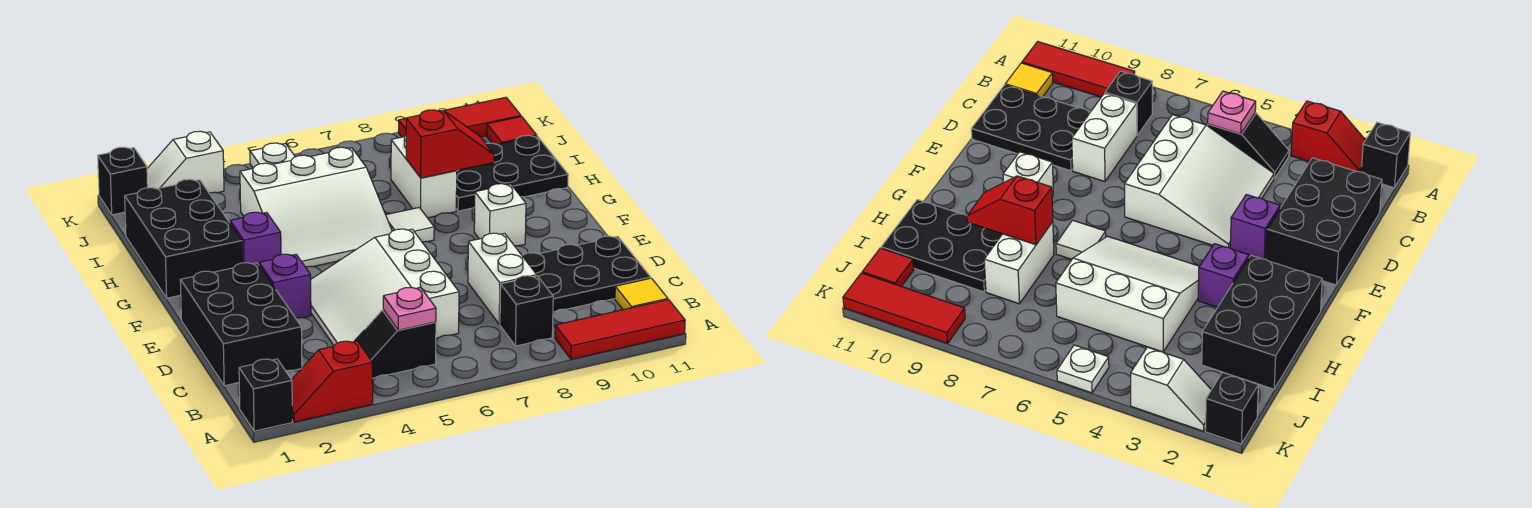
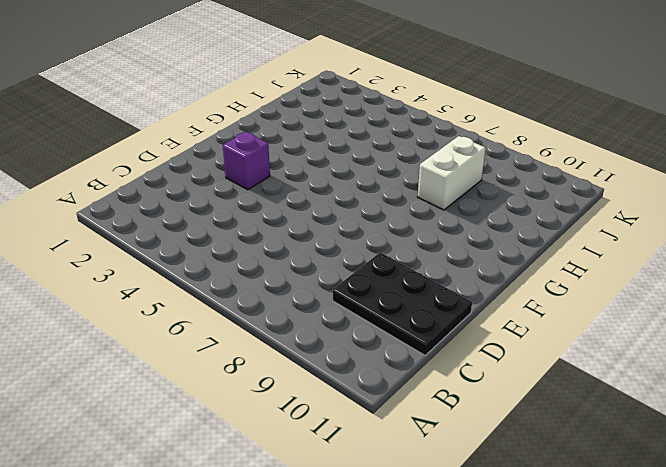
none -> black 1x1 brick [239,359,293,431]
none -> red 1x2 slope [292,341,373,422]
none -> red 1x3 tile [555,300,685,359]

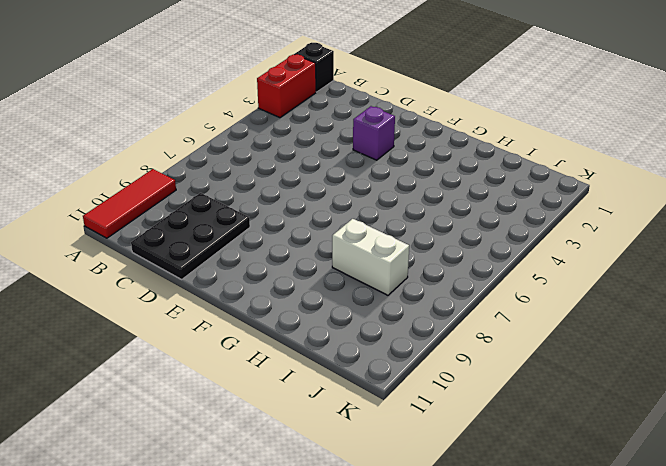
red 1x2 brick [257,54,316,118] -> red 1x2 slope [292,341,373,422]
none -> black 1x2 slope [354,310,436,378]
none -> black 1x1 brick [500,276,553,346]
none -> yellow 1x1 tile [615,278,668,310]

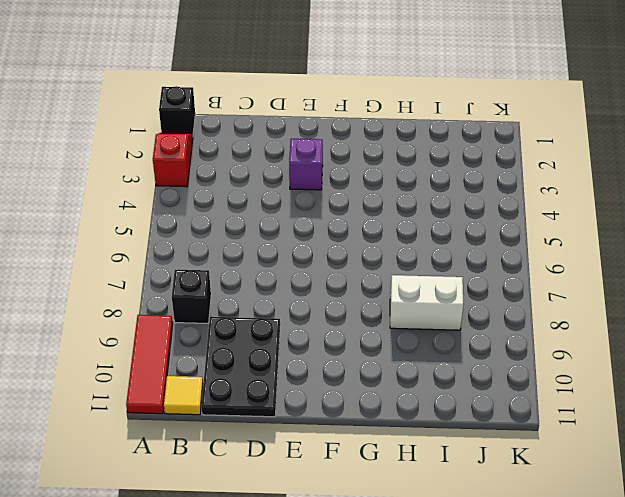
none -> black 1x2 slope [354,310,436,378]
none -> black 2x3 brick [180,263,302,386]
none -> white 3x3 slope [311,229,459,346]

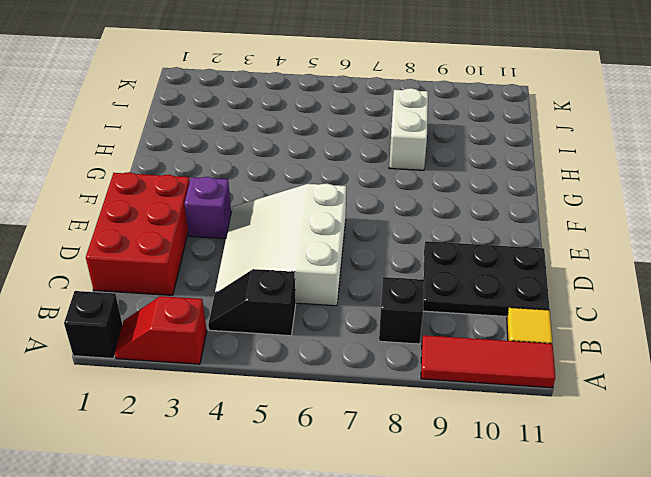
red 2x3 brick [86,172,190,295] -> black 2x3 brick [180,263,302,386]
none -> white 1x2 brick [468,233,537,324]
none -> white 1x1 brick [474,184,526,246]
none -> black 2x3 brick [125,179,242,298]

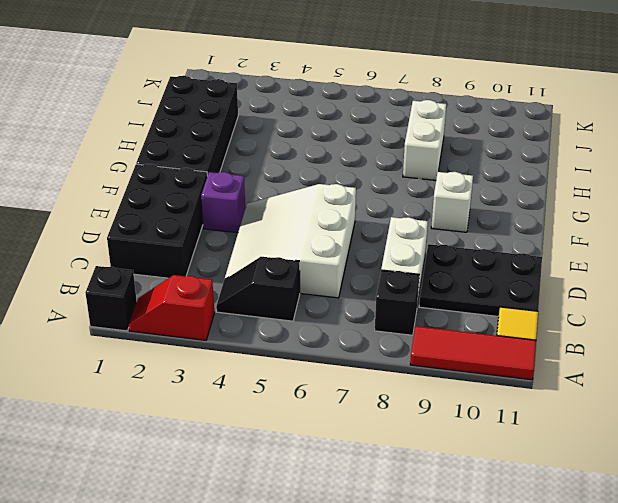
black 2x4 brick [136,76,238,176] -> black 2x3 brick [125,179,242,298]
none -> purple 1x1 brick [230,212,281,265]
none -> white 3x3 slope [240,147,392,267]
none -> white 1x1 tile [386,207,434,242]

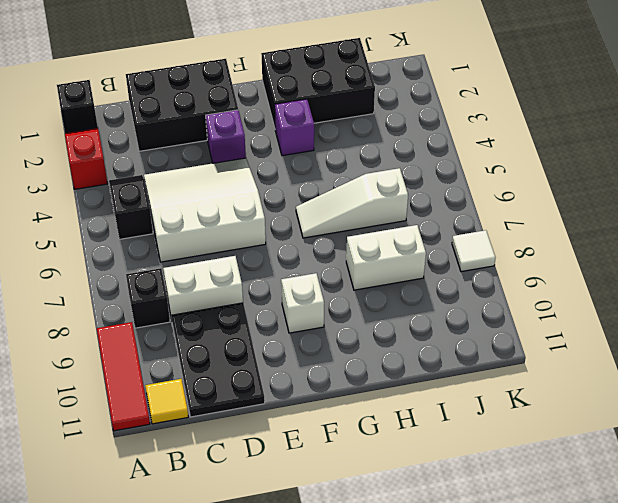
white 1x3 slope [296,168,408,238] -> white 3x3 slope [240,147,392,267]
white 1x1 tile [452,230,495,272] -> white 1x1 tile moved to [386,207,434,242]
none -> black 2x3 plate [456,135,568,211]
none -> red 1x1 tile [487,117,537,144]
none -> black 1x1 brick [98,147,148,215]

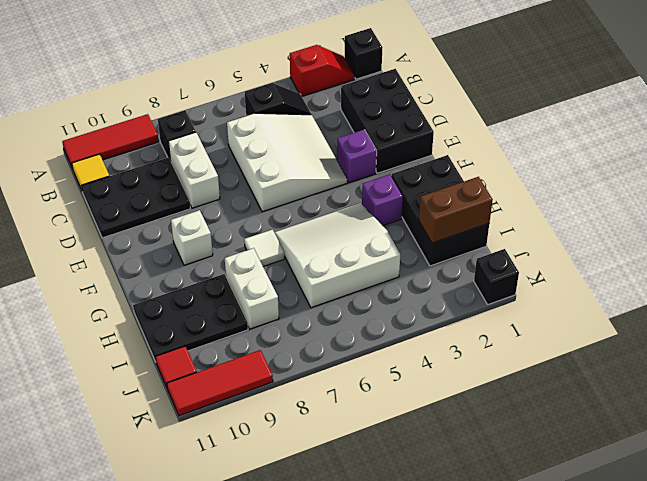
brown 1x2 brick [419,177,493,243] -> none
none -> white 1x2 slope [147,131,224,193]
none -> white 1x1 plate [250,143,295,168]
none -> pink 1x1 plate [383,287,436,330]

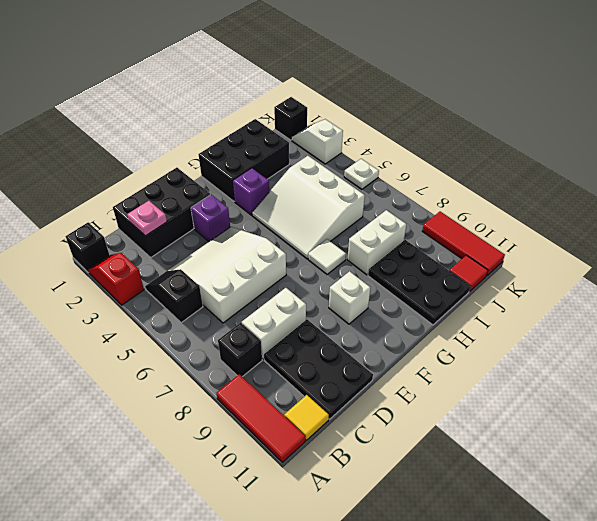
pink 1x1 plate [127,201,167,236] -> pink 1x1 plate moved to [383,287,436,330]
none -> red 1x2 slope [406,110,494,178]

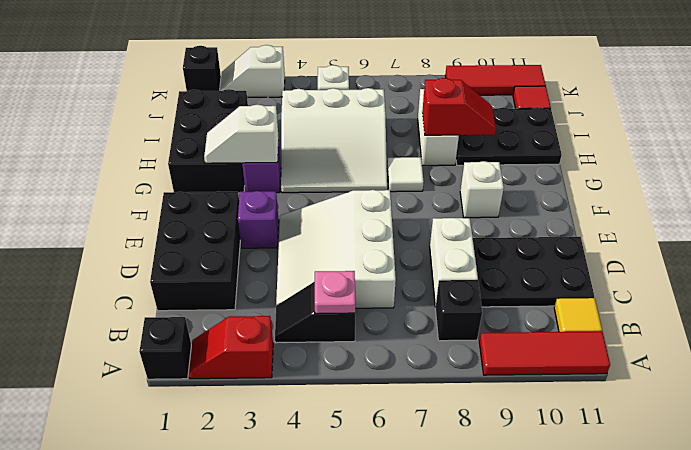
white 1x2 slope [204,104,279,163] -> none

